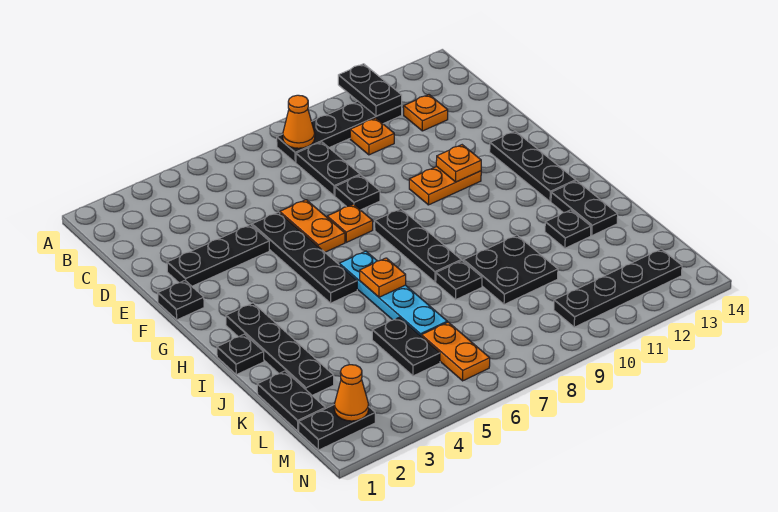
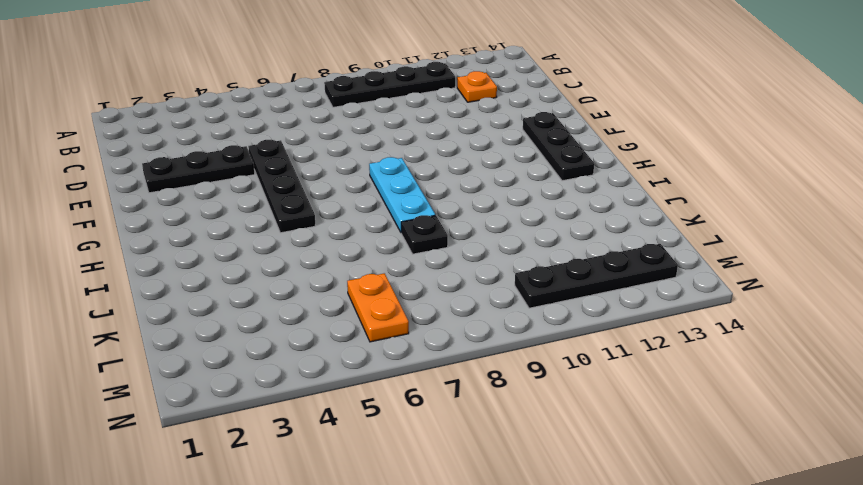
cyan 1x3 plate [369,157,435,232] -> black 1x3 plate [375,209,461,282]
none -> black 1x2 plate [296,142,360,196]
none -> orange 1x1 plate [350,118,394,155]
none -> orange 1x2 plate [280,200,345,252]
none -> black 1x1 plate [335,175,380,210]

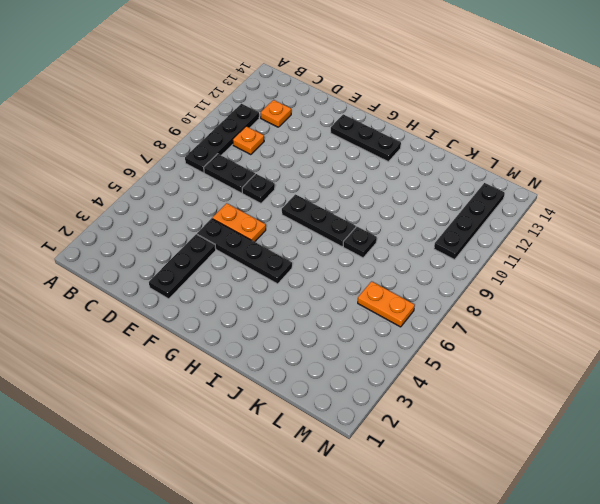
none -> black 1x1 plate [158,281,204,320]
none -> orange 1x1 plate [327,204,373,242]
none -> orange 1x2 plate [409,167,481,205]
none -> black 1x4 plate [226,303,334,396]

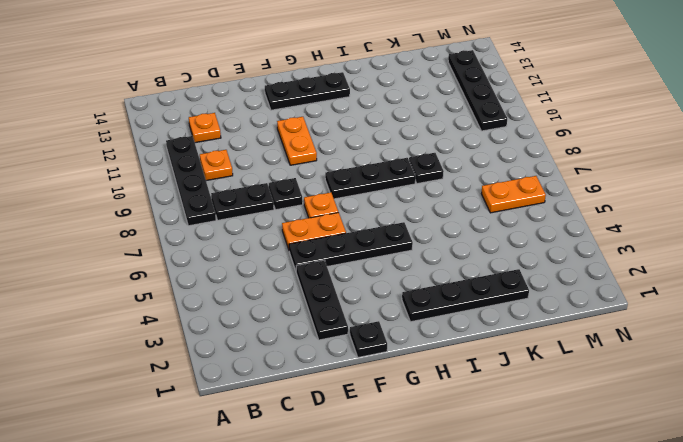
none -> cyan 1x4 plate [339,251,447,336]
none -> black 1x1 plate [217,334,264,375]
none -> black 1x2 plate [551,181,618,236]
none -> black 2x2 plate [464,235,558,304]

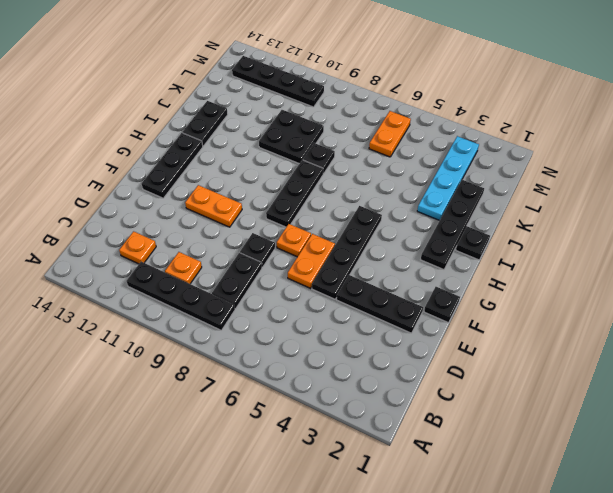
cyan 1x4 plate [417,136,479,221] -> cyan 1x4 plate moved to [339,251,447,336]
none -> black 1x1 plate [545,210,591,248]
none -> black 1x2 plate [257,371,325,431]
none -> black 1x2 plate [372,317,440,376]
none -> black 1x2 plate [299,405,375,450]

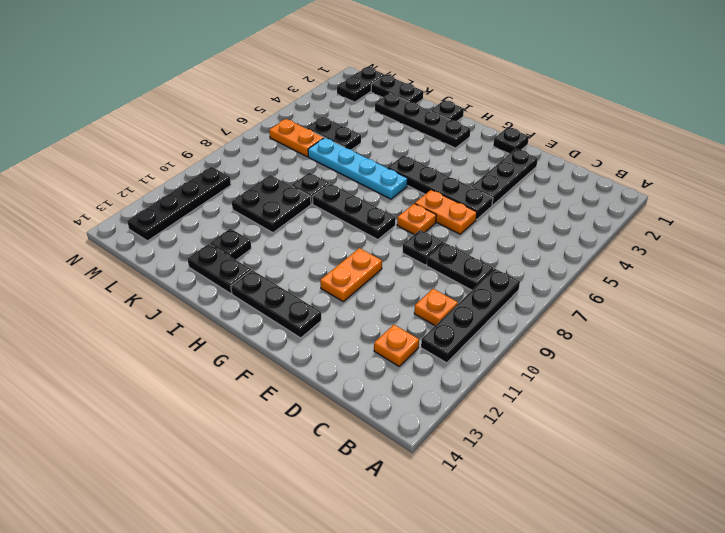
none -> black 1x2 plate [338,64,402,116]
none -> orange 1x1 cone [283,95,315,148]
none -> orange 1x1 plate [436,145,481,182]
none -> orange 1x1 plate [360,258,406,297]

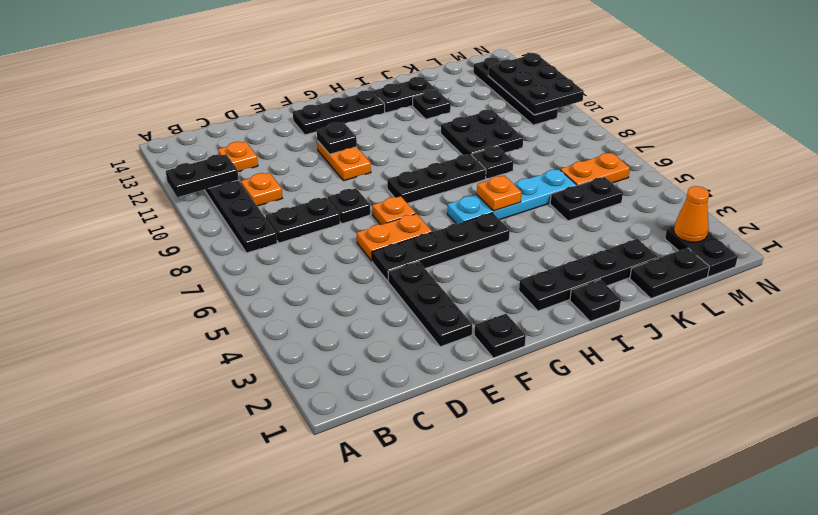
black 1x1 plate [317,122,357,154] -> orange 1x1 plate [436,145,481,182]
black 2x3 plate [488,53,584,115] -> none
none -> orange 1x1 cone [283,95,315,148]

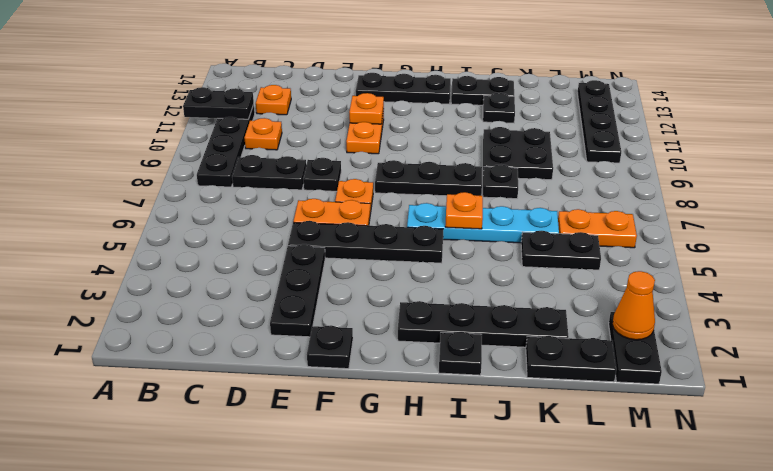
none -> orange 1x1 cone [283,95,315,148]

